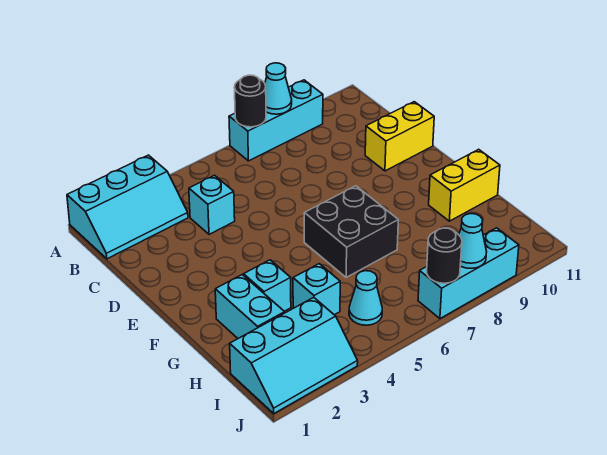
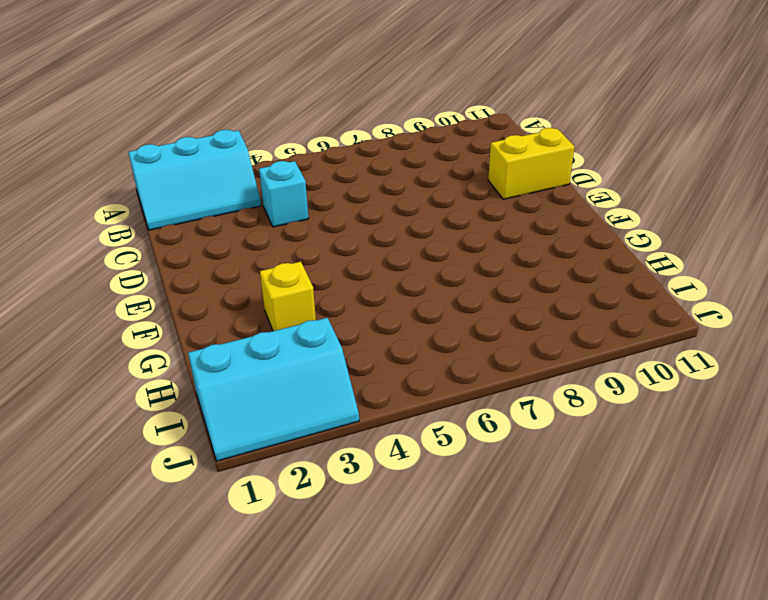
yellow 1x1 brick [260,262,316,331] -> cyan 1x1 brick [244,260,291,311]
none -> cyan 1x3 brick [229,80,323,161]
none -> black 2x2 brick [304,186,398,278]
none -> cyan 1x2 brick [215,275,285,338]

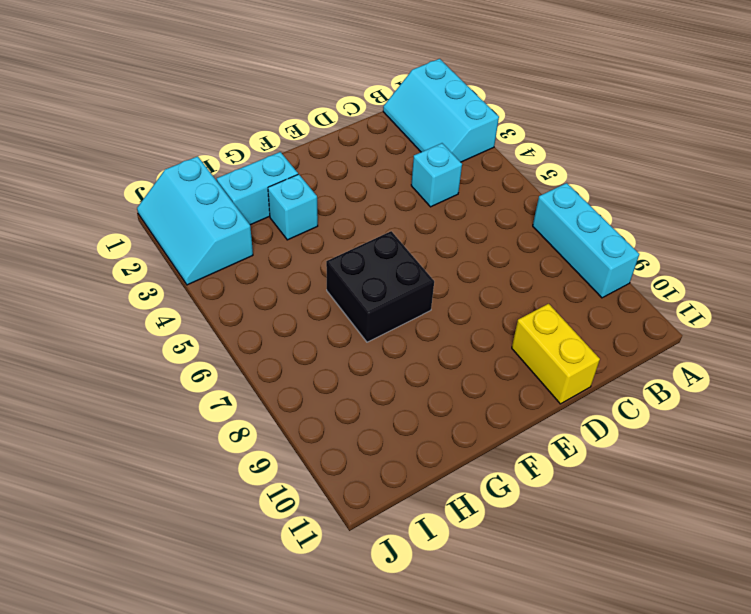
none -> yellow 1x2 brick [429,149,500,221]
none -> cyan 1x1 brick [293,264,340,315]
none -> cyan 1x1 cone [349,271,382,325]

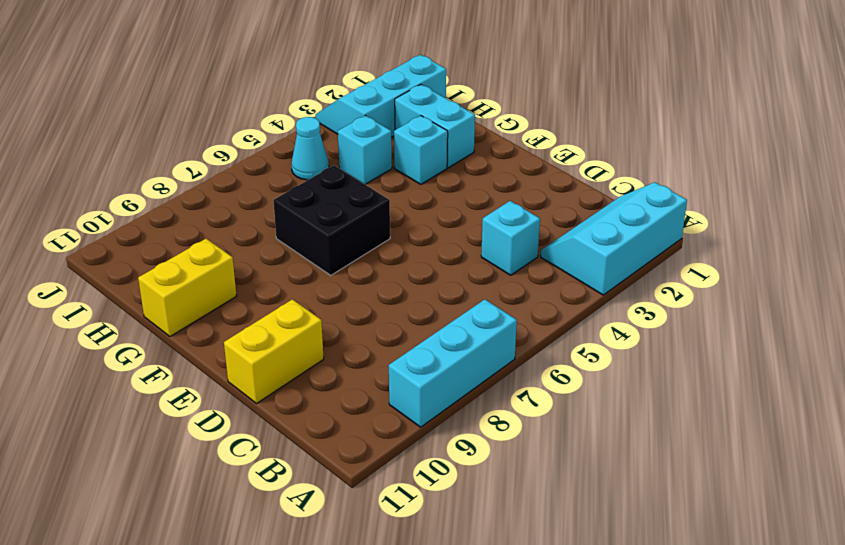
none -> cyan 1x3 brick [418,228,519,319]
none -> black 1x1 round brick [234,75,266,127]
none -> cyan 1x1 cone [265,63,292,114]

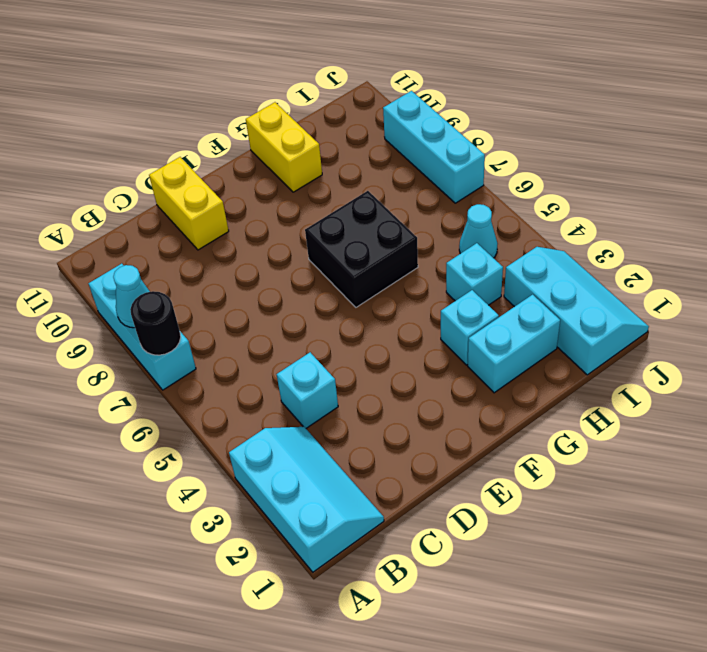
none -> black 1x1 round brick [427,228,462,283]
none -> cyan 1x1 cone [459,214,487,268]

